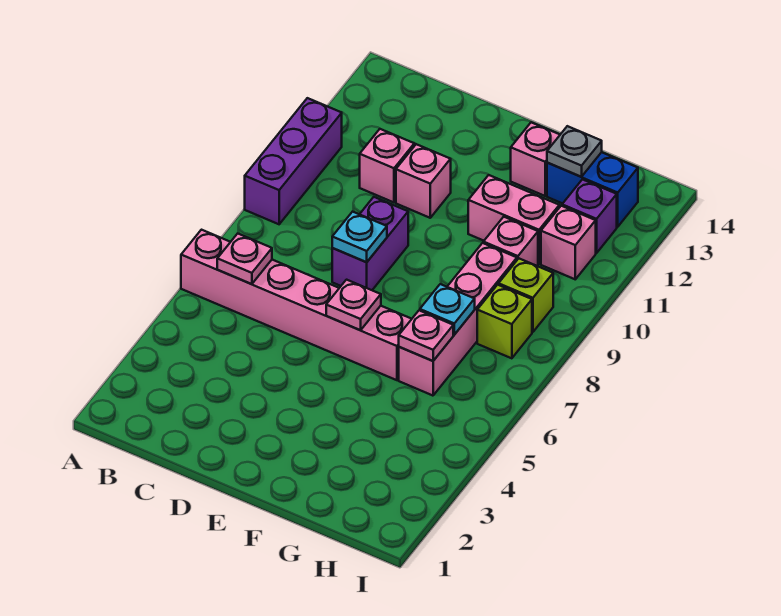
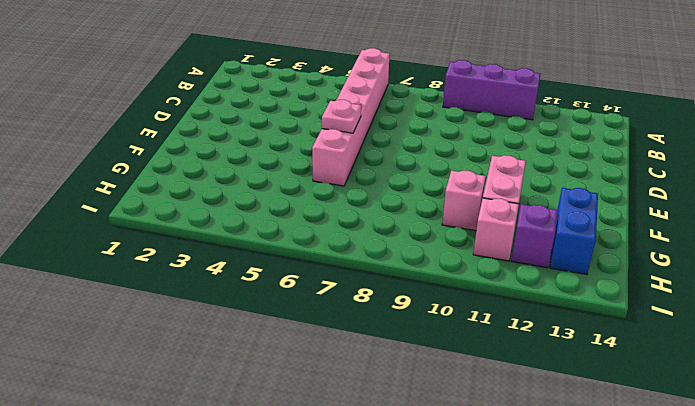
none -> pink 1x1 brick [360,129,414,202]
none -> purple 1x2 brick [332,197,408,290]
none -> pink 1x1 brick [396,144,451,218]

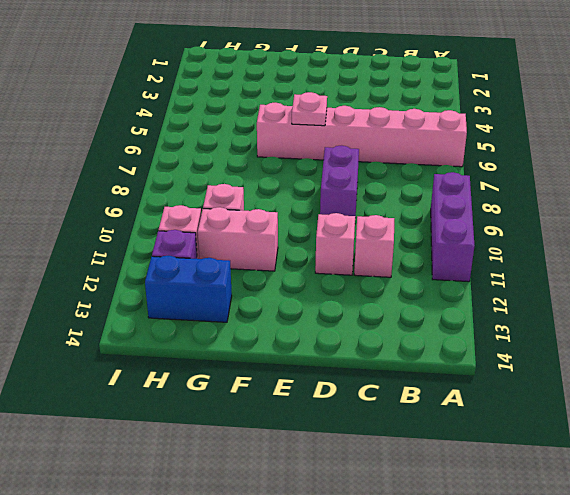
none -> pink 1x1 brick [511,122,560,196]
none -> pink 1x4 brick [399,243,517,396]
none -> lime 1x1 brick [477,285,532,358]

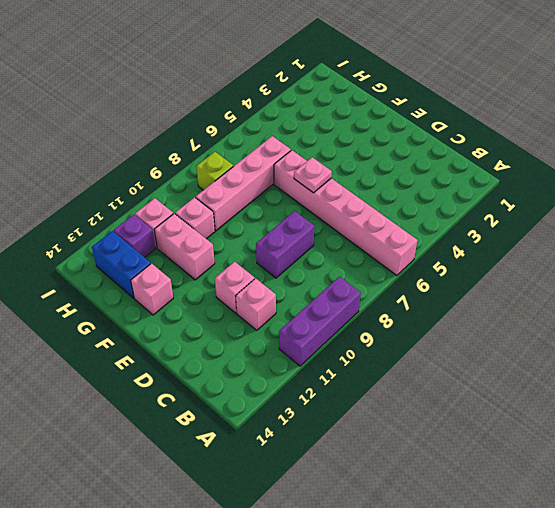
none -> lime 1x1 brick [499,259,553,332]
none -> pink 1x1 plate [217,234,272,284]
none -> cyan 1x1 plate [332,212,387,262]

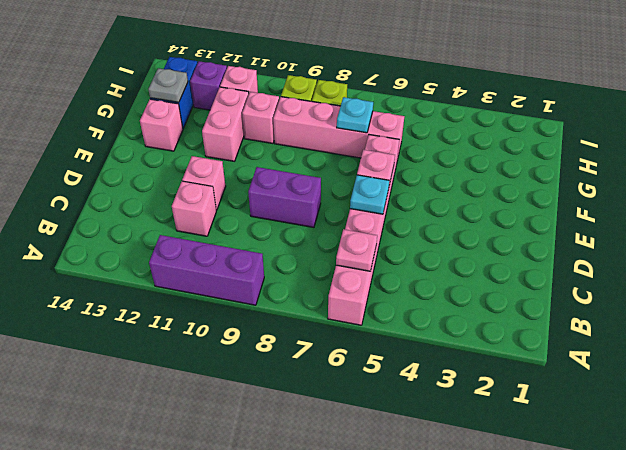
cyan 1x1 plate [350,175,389,214] -> cyan 1x1 plate moved to [332,212,387,262]
none -> pink 1x1 plate [399,310,453,361]

